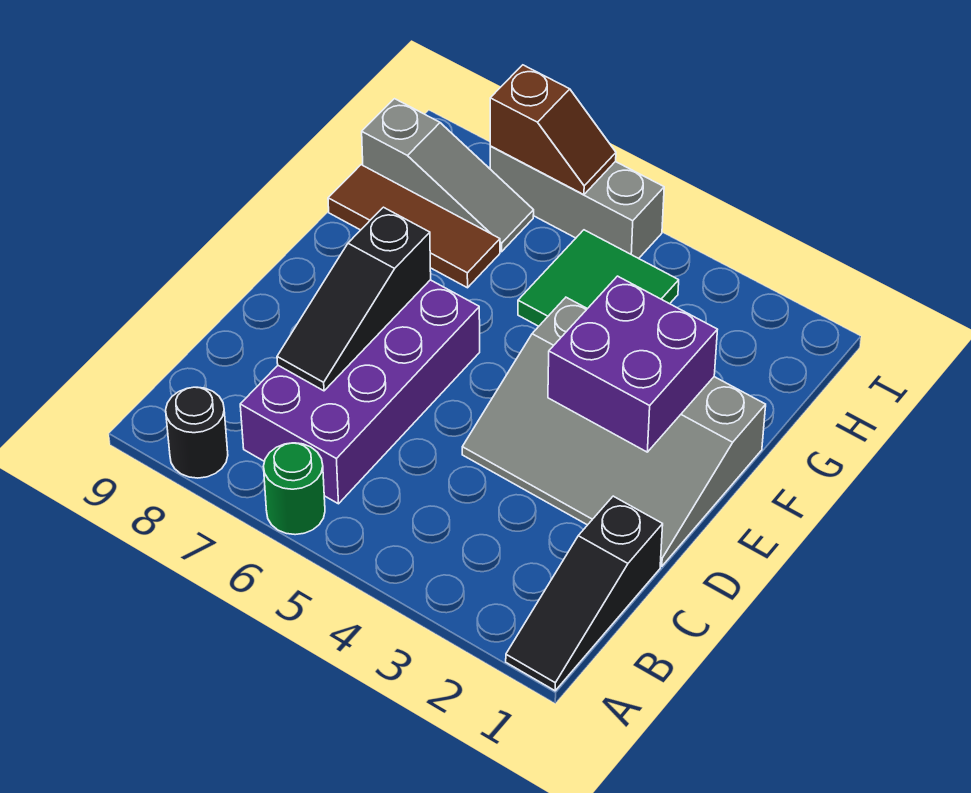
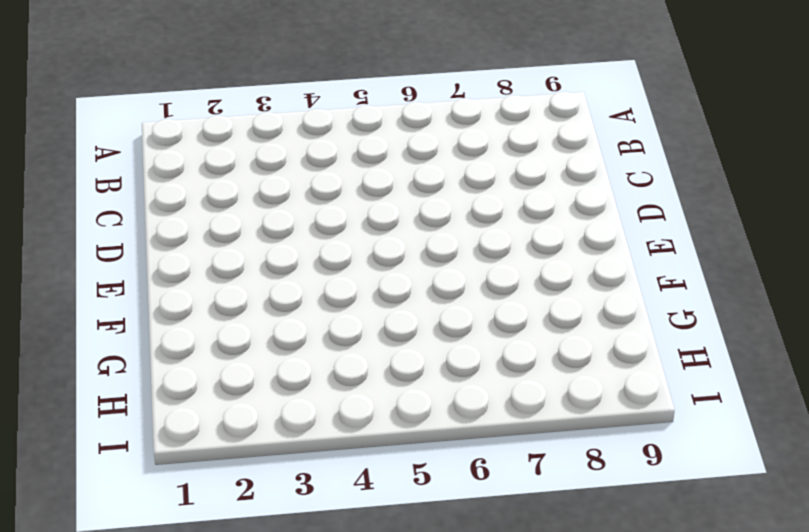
none -> black 1x3 slope [506,496,663,691]
none -> green 1x1 round brick [263,443,325,535]
none -> black 1x1 round brick [166,387,228,478]

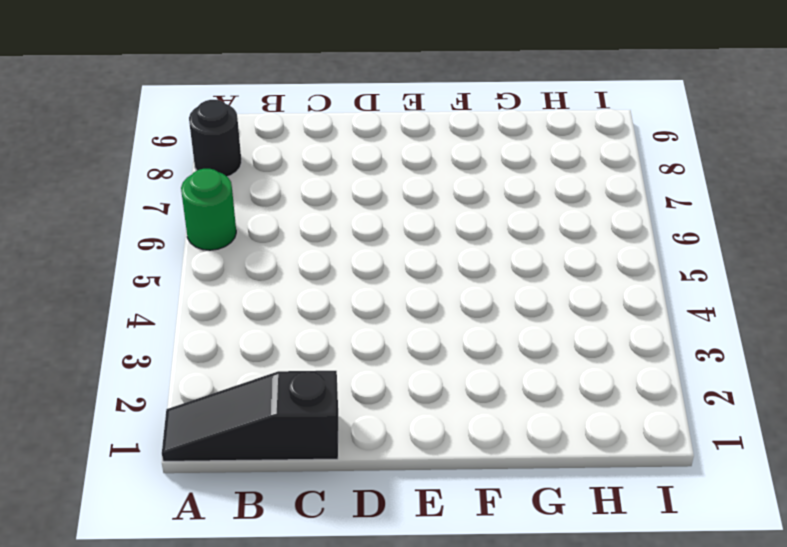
none -> purple 2x4 brick [240,280,480,504]
none -> grey 3x4 slope [462,297,766,566]
none -> green 2x2 tile [518,230,679,326]

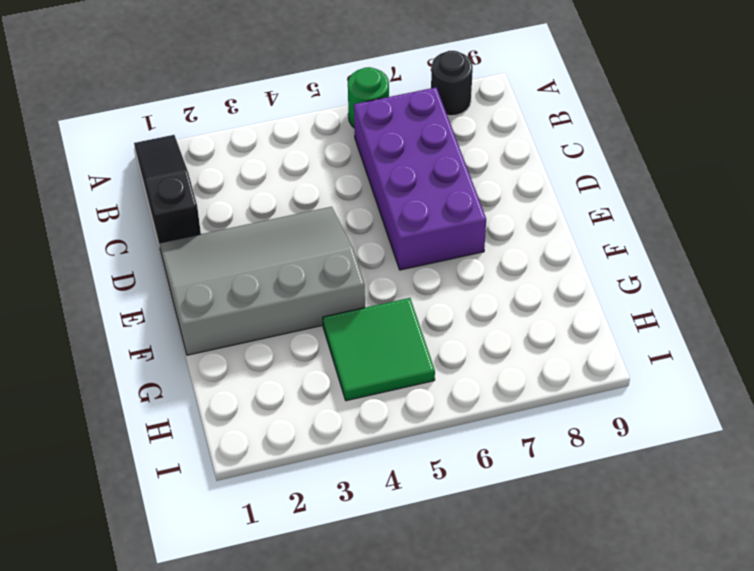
none -> brown 1x3 tile [328,165,500,288]
none -> grey 1x3 slope [362,99,534,252]
none -> grey 1x3 brick [490,146,664,258]

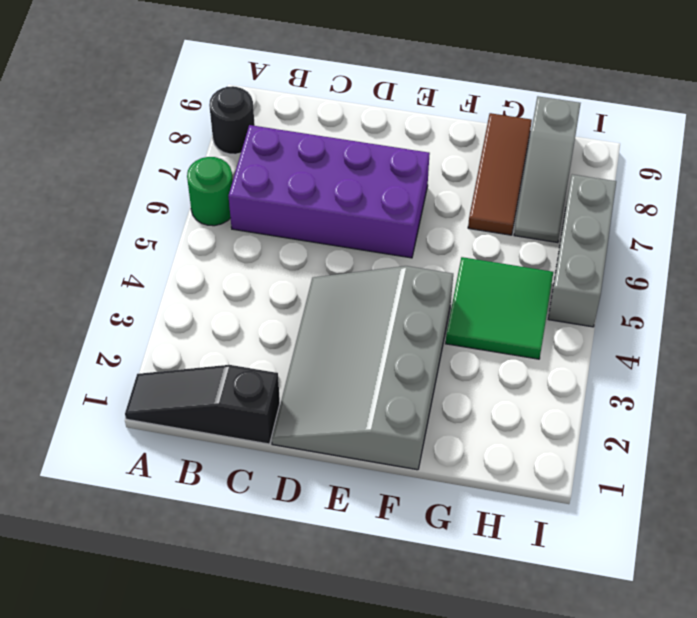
none -> black 1x3 slope [277,207,431,391]
none -> purple 2x2 brick [548,276,717,452]
none -> brown 1x2 slope [490,65,616,195]

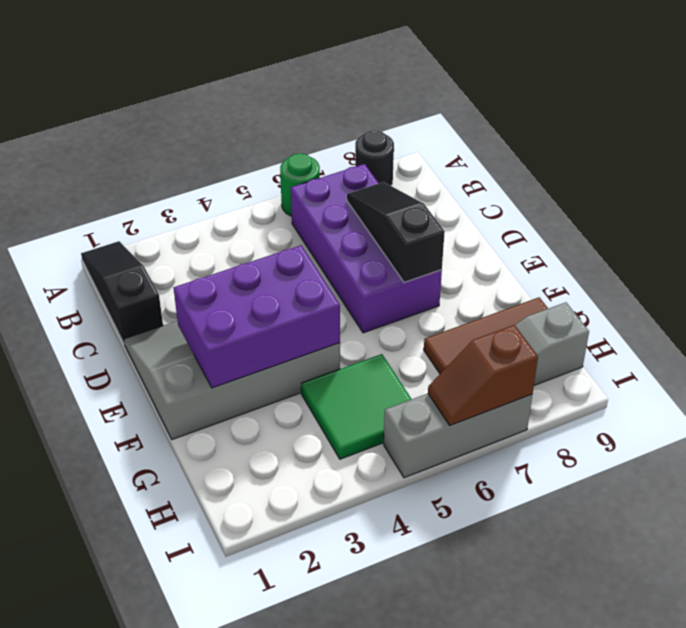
purple 2x3 brick [174,245,340,388] -> purple 2x2 brick [548,276,717,452]

